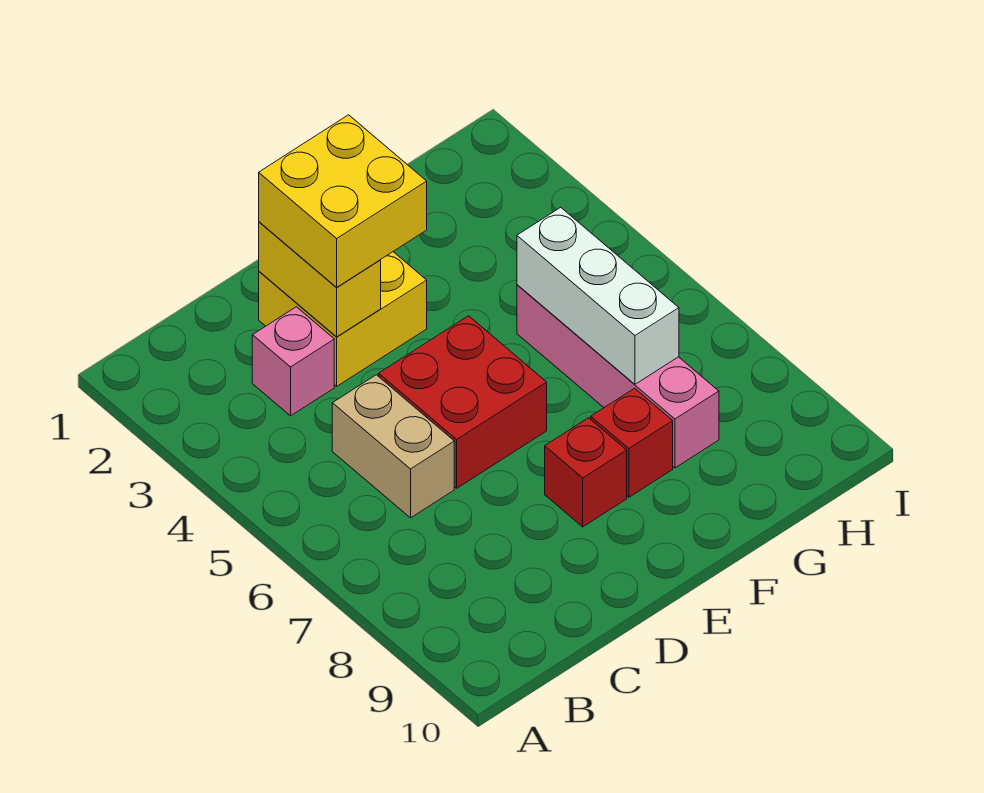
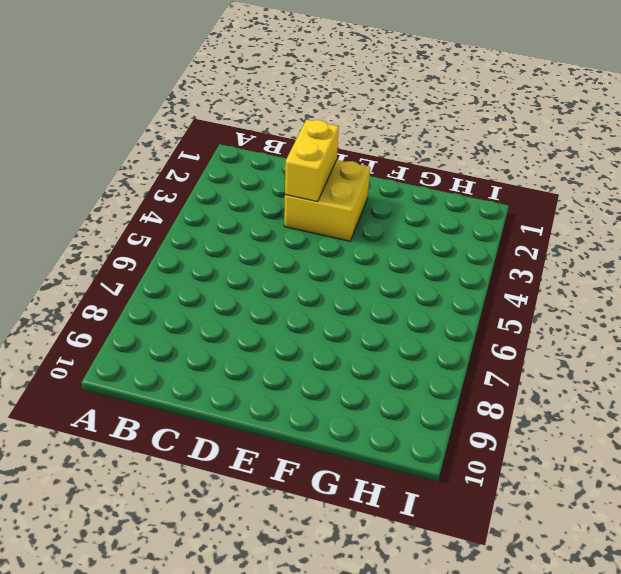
none -> pink 1x1 brick [252,307,334,416]
none -> tan 1x2 brick [332,375,454,518]

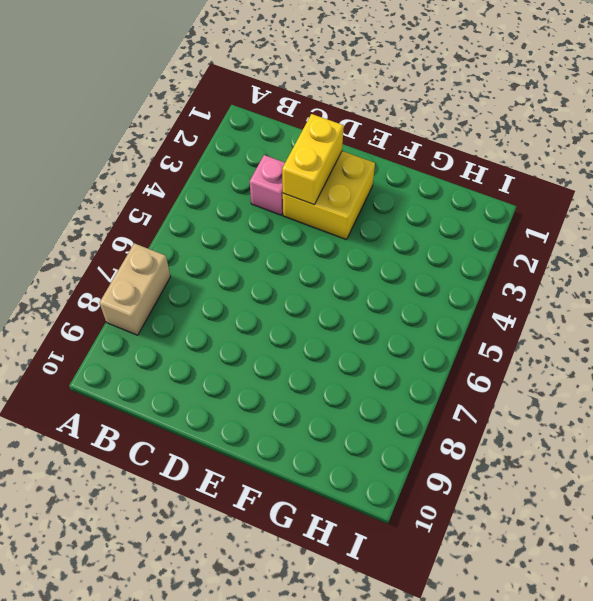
tan 1x2 brick [100,243,170,335] -> tan 1x2 brick moved to [332,375,454,518]
none -> red 2x2 brick [379,316,547,488]
none -> red 1x1 brick [545,418,627,527]

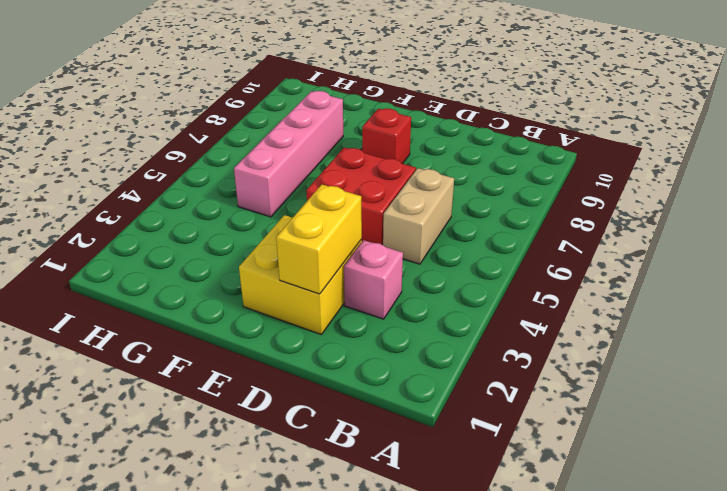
none -> red 1x1 brick [591,388,673,497]
none -> white 1x3 brick [517,207,679,384]

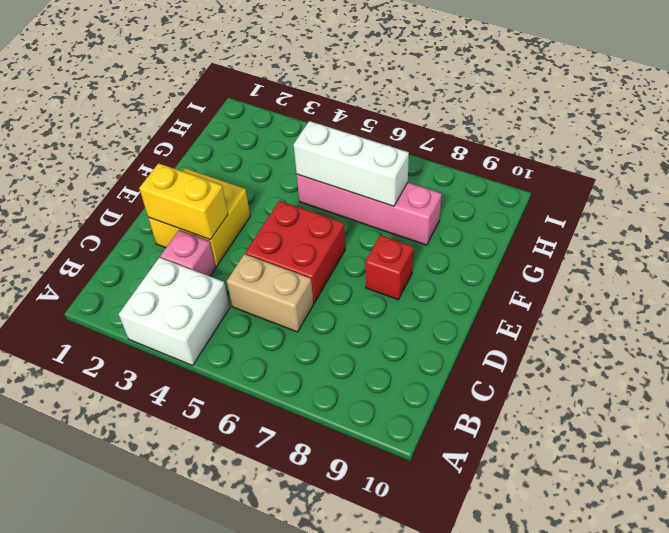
white 2x2 brick [119,258,230,365] -> none
none -> red 1x1 brick [591,388,673,497]
none -> yellow 2x2 brick [259,115,427,288]

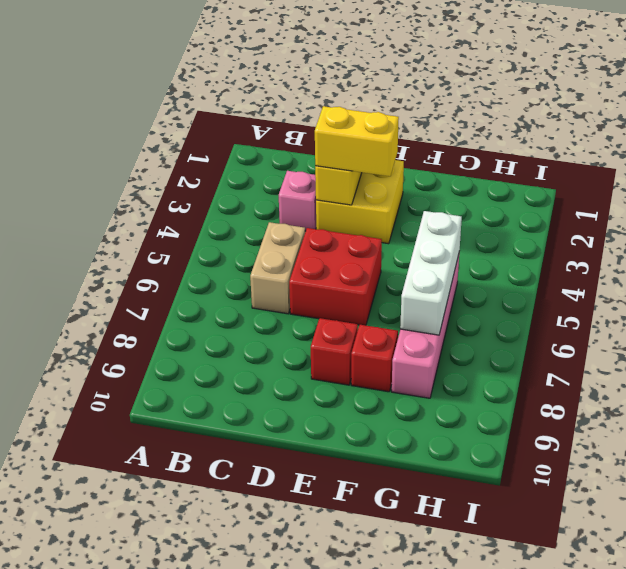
yellow 1x2 brick [315,106,399,176] -> yellow 2x2 brick [259,115,427,288]

